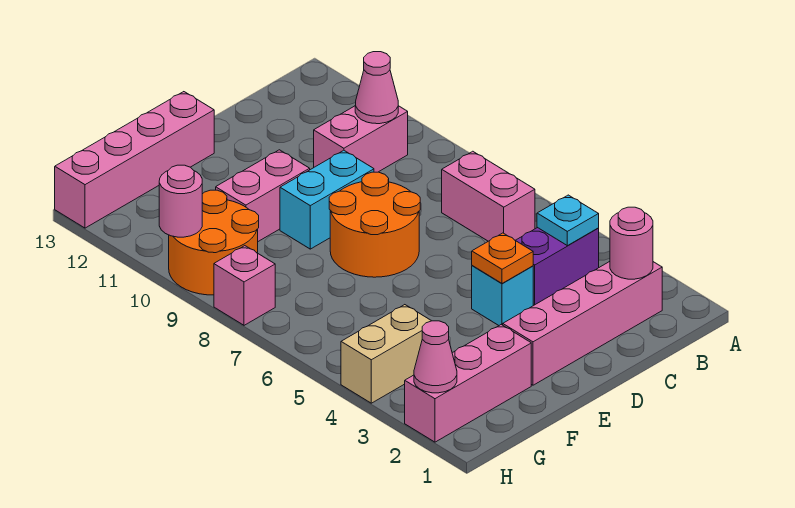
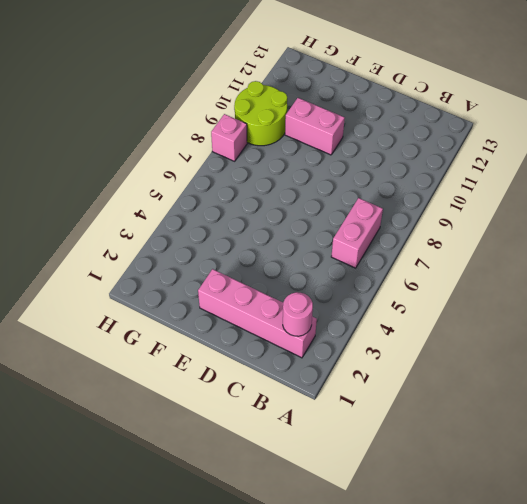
lime 2x2 round brick [234,81,287,146] -> orange 2x2 round brick [169,190,259,295]
none -> purple 1x2 brick [515,228,599,306]
none -> pink 1x2 brick [314,106,408,172]
none -> cyan 1x1 brick [472,266,533,325]

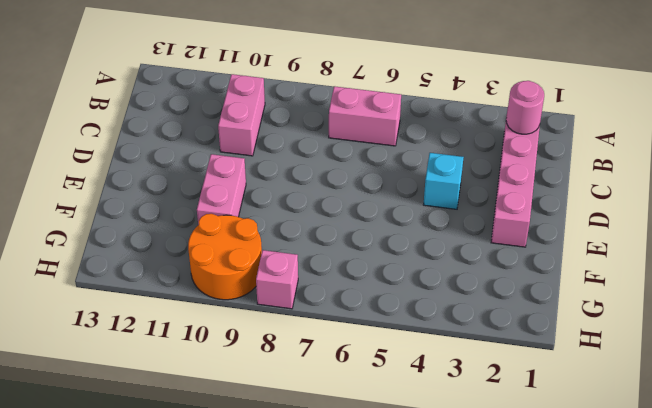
none -> purple 1x2 brick [515,228,599,306]
none -> orange 2x2 round brick [329,172,420,277]
none -> cyan 1x2 brick [280,150,374,249]

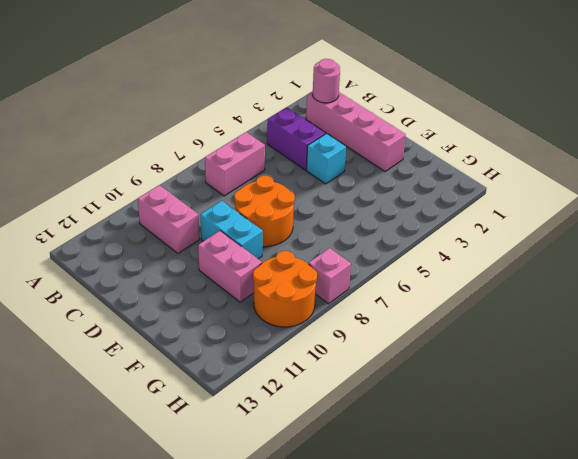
none -> pink 1x4 brick [55,92,214,228]
none -> pink 1x3 brick [405,325,531,442]
none -> tan 1x2 brick [341,305,431,403]

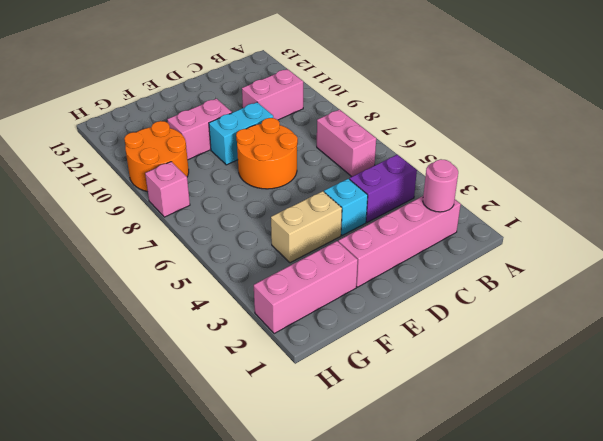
tan 1x2 brick [271,191,342,263] -> tan 1x2 brick moved to [341,305,431,403]
none -> pink 1x4 brick [55,92,214,228]
none -> cyan 1x1 plate [537,195,599,246]
none -> pink 1x1 cone [355,52,398,124]

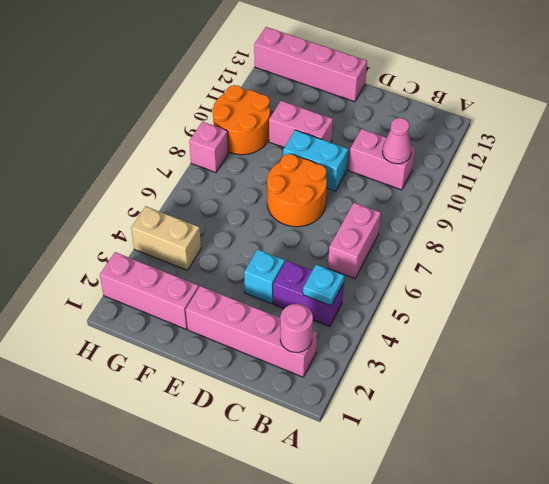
none -> orange 1x1 plate [472,233,533,283]
none -> pink 1x1 cone [414,321,457,393]
none -> pink 1x1 round brick [159,165,202,237]

